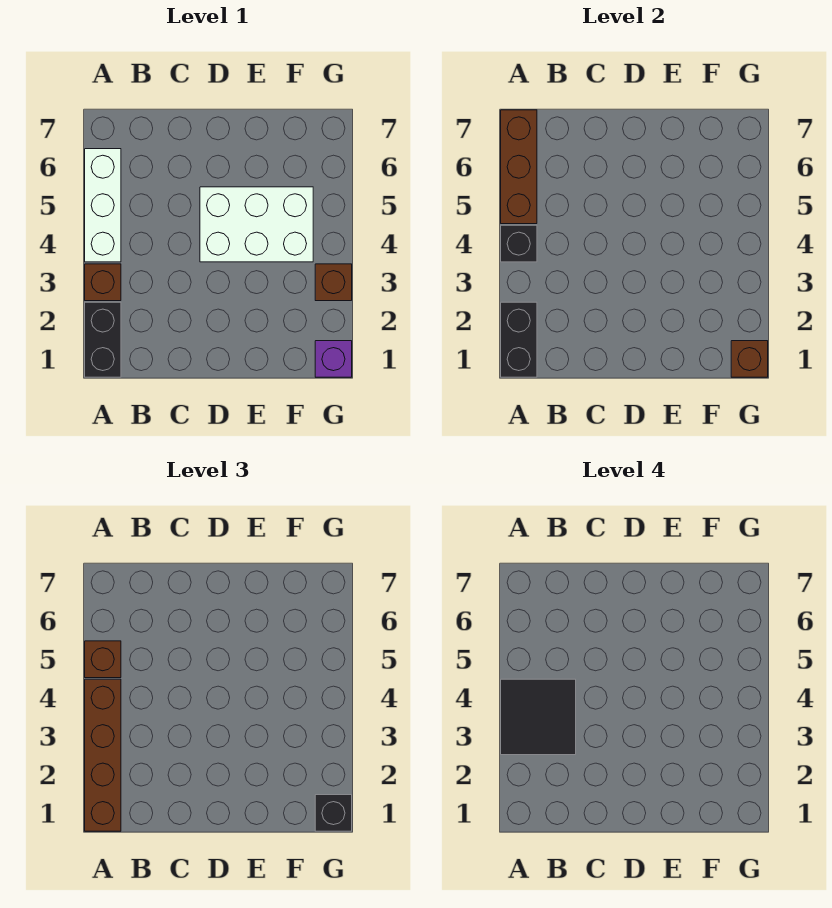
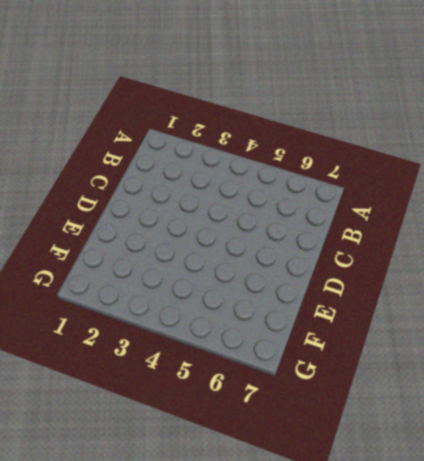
none -> black 1x2 brick [85,302,121,377]
none -> brown 1x1 brick [85,264,121,301]
none -> white 1x3 brick [85,149,121,262]

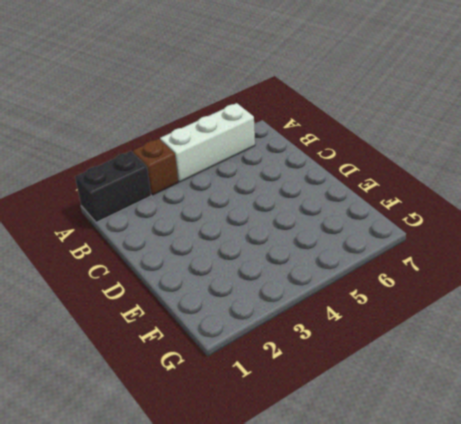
none -> white 2x3 brick [200,187,313,262]
none -> purple 1x1 brick [315,341,352,377]
none -> brown 1x1 brick [315,264,352,301]

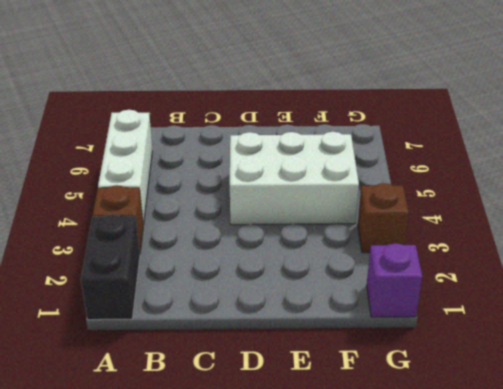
none -> black 1x2 brick [501,302,537,377]
none -> black 1x1 brick [501,225,537,262]
none -> brown 1x3 brick [501,110,537,224]

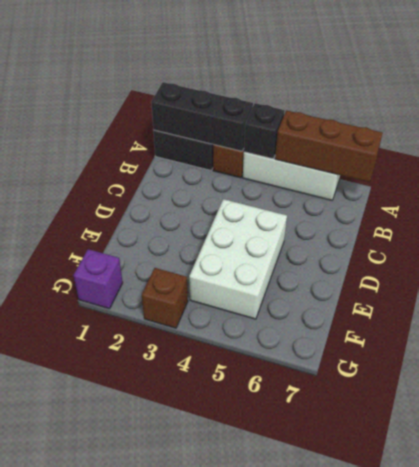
black 1x3 brick [151,82,253,151] -> black 1x2 brick [501,302,537,377]
none -> brown 1x1 brick [731,341,768,377]
none -> brown 1x4 brick [85,679,121,831]
none -> brown 1x1 brick [85,641,121,678]

